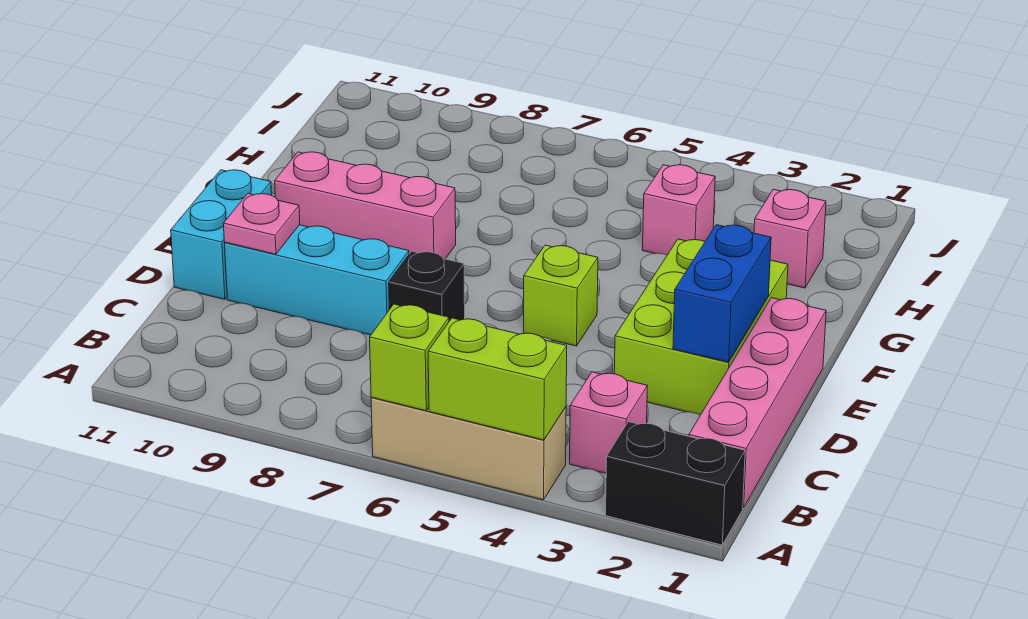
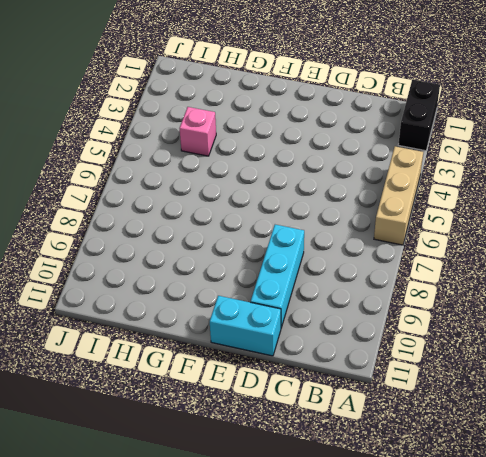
none -> pink 1x4 brick [689,298,826,508]
none -> pink 1x1 brick [570,372,647,473]
none -> lime 2x3 brick [614,239,788,415]

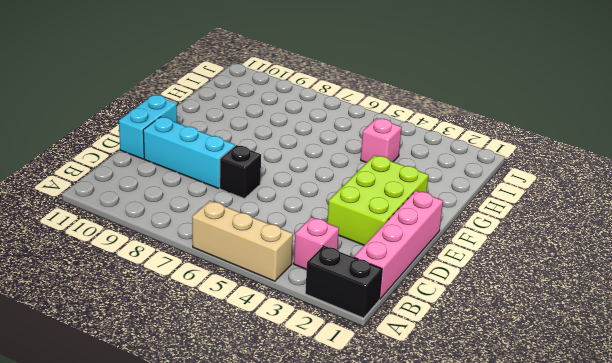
none -> lime 1x1 brick [524,245,598,346]
none -> pink 1x3 brick [275,152,456,259]
none -> pink 1x1 brick [754,189,826,288]

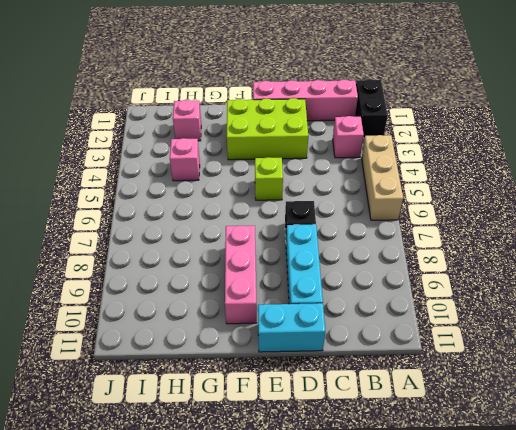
none -> lime 1x2 brick [428,318,567,440]
none -> lime 1x1 brick [370,304,449,411]
none -> blue 1x2 brick [673,225,771,362]

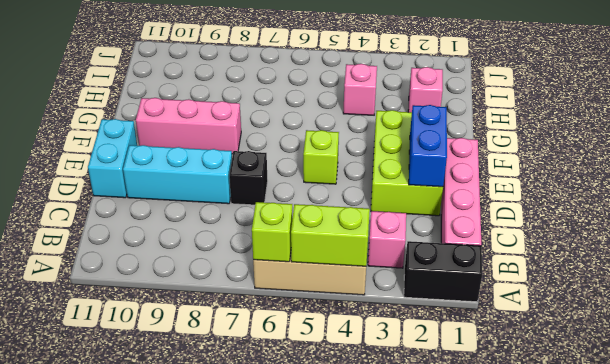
none -> pink 1x1 plate [223,193,300,254]

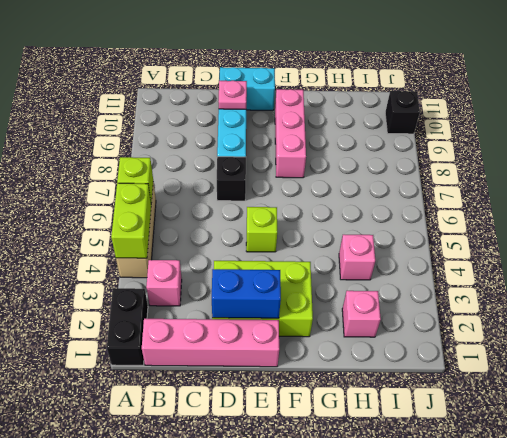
black 1x1 brick [385,91,420,134] -> none

